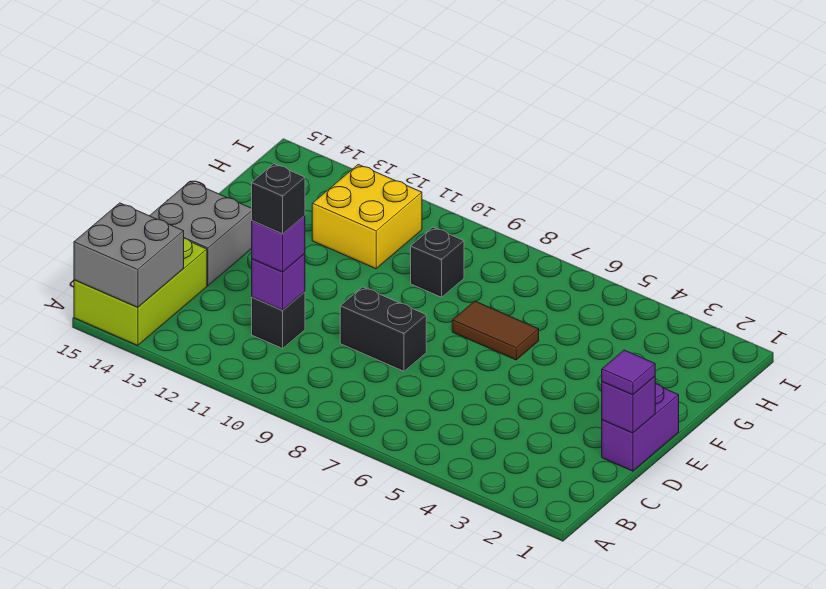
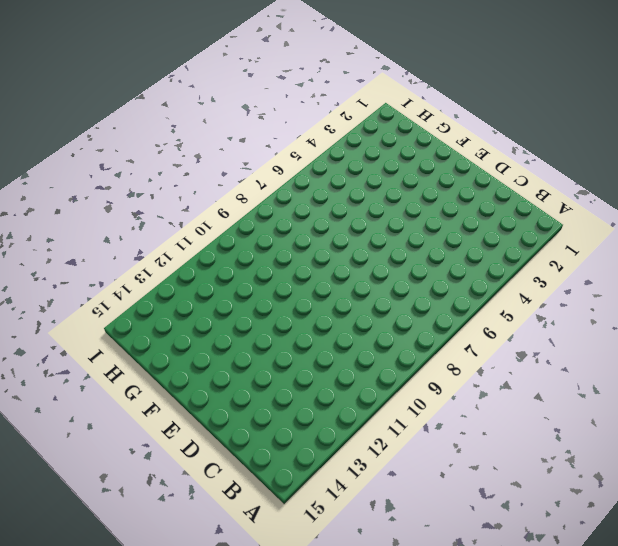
none -> lime 2x3 brick [74,238,207,346]
none -> black 1x1 brick [252,292,305,348]
none -> purple 1x2 brick [602,384,679,471]

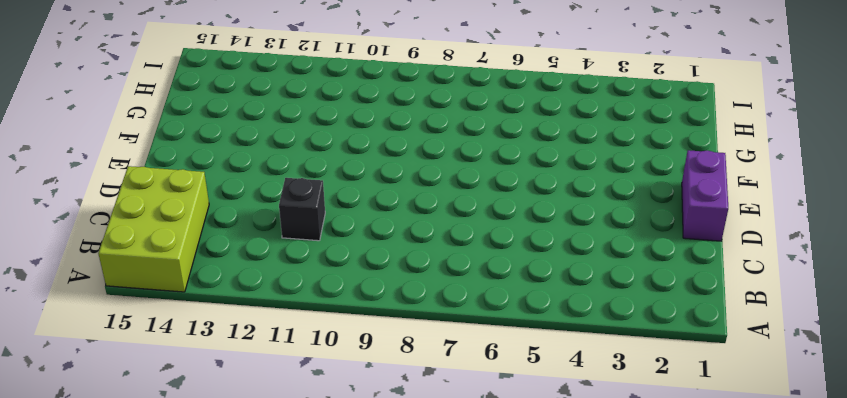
none -> black 1x2 brick [340,287,426,371]
none -> grey 2x2 brick [150,182,252,286]
none -> brown 1x2 tile [452,301,539,360]

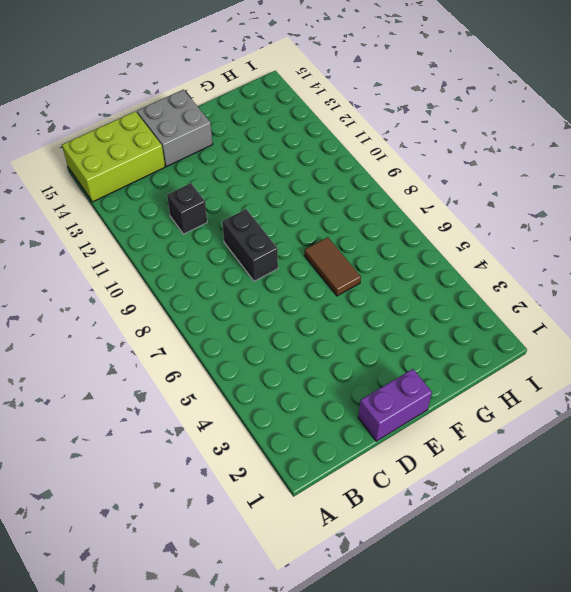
none -> black 1x1 brick [411,227,464,297]
none -> yellow 2x2 brick [312,165,422,269]
none -> grey 2x2 brick [74,203,184,307]

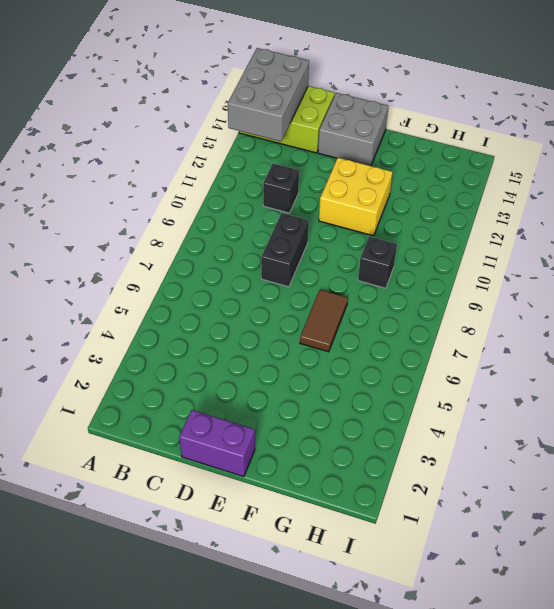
grey 2x3 brick [228,48,309,141] -> grey 2x2 brick [74,203,184,307]
yellow 2x2 brick [319,158,392,236] -> yellow 2x2 brick moved to [312,165,422,269]
none -> purple 1x1 brick [252,254,305,310]
none -> purple 1x1 brick [602,377,655,433]
none -> purple 1x1 brick [252,215,305,272]

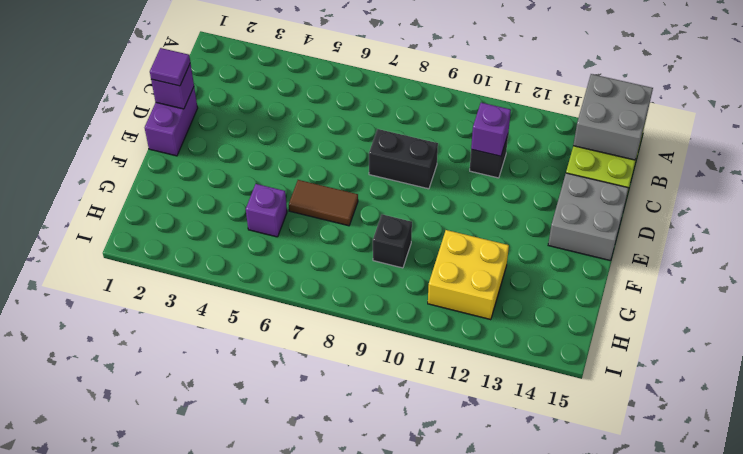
purple 1x1 brick [246,184,287,237] -> purple 1x1 brick moved to [252,215,305,272]
none -> black 1x1 brick [252,164,305,234]

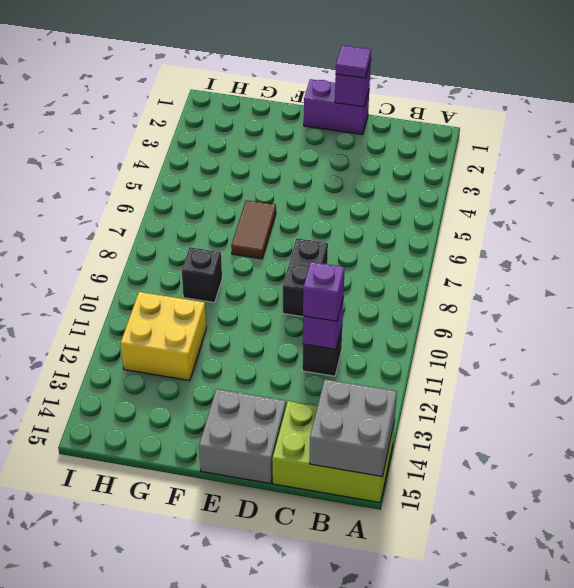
none -> black 1x1 brick [252,164,305,234]

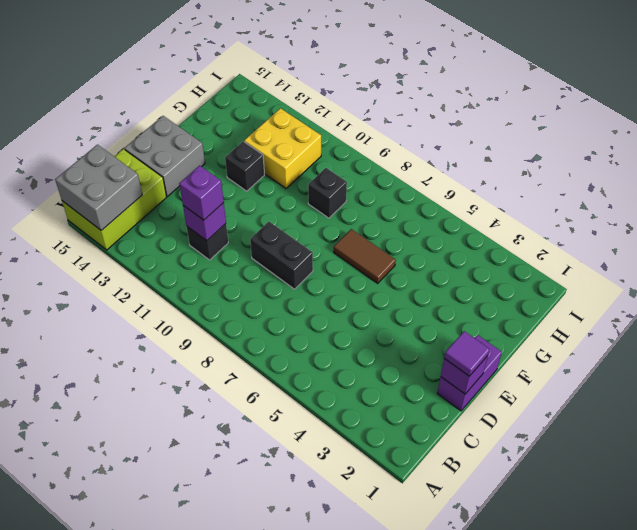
black 1x1 brick [225,141,264,191] -> black 1x1 brick moved to [252,164,305,234]

